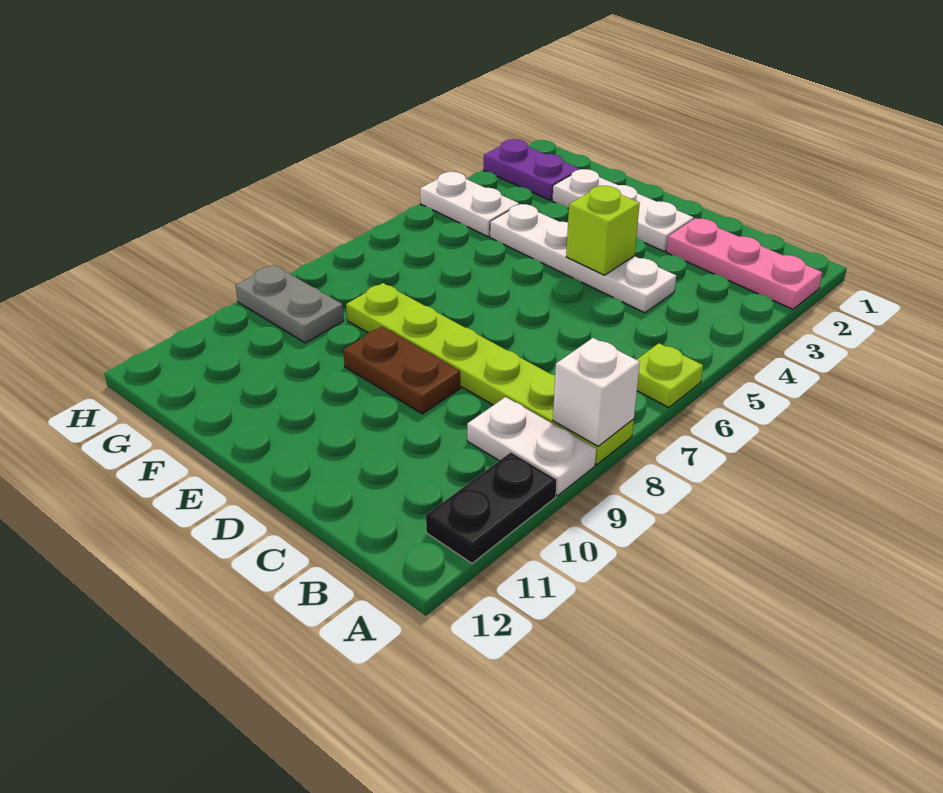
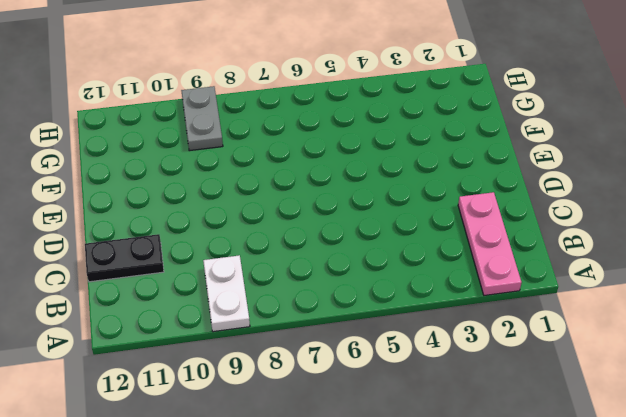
black 1x2 plate [85,234,164,282] -> black 1x2 plate moved to [426,452,557,563]
none -> lime 1x1 plate [637,343,703,408]
none -> lime 1x6 plate [346,283,634,465]
none -> white 1x4 plate [490,204,676,313]

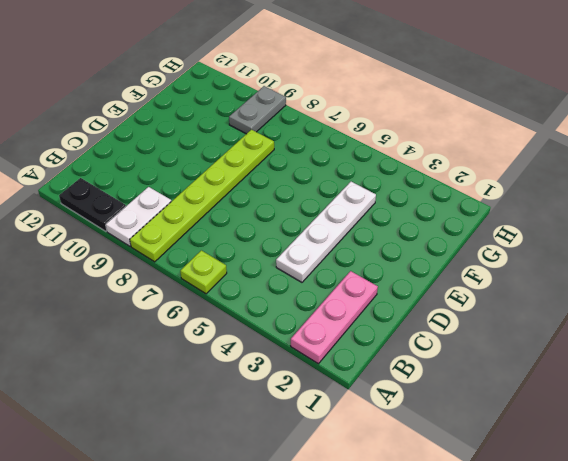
none -> white 1x3 plate [552,169,694,251]
none -> brown 1x2 plate [343,327,460,414]
none -> purple 1x2 plate [484,139,579,200]

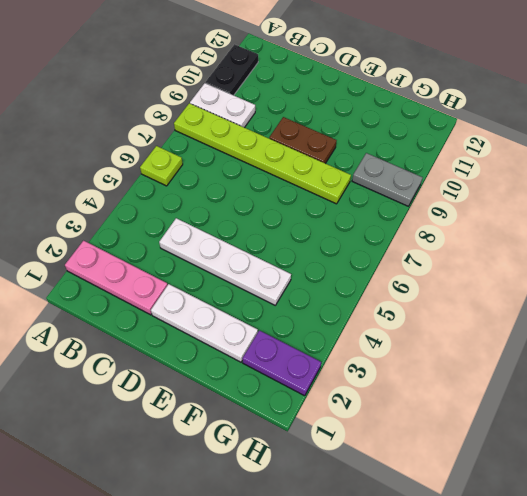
none -> white 1x2 plate [420,172,519,237]
none -> white 1x1 brick [553,338,640,446]
none -> lime 1x1 brick [566,186,640,275]

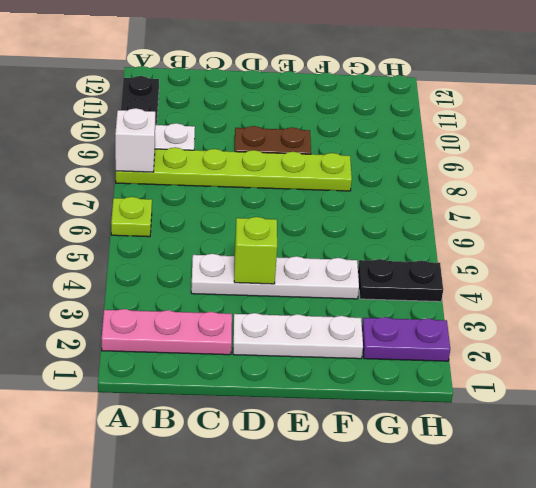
black 1x2 plate [358,259,443,302] -> white 1x2 plate [420,172,519,237]
none -> grey 1x2 plate [236,265,344,343]

